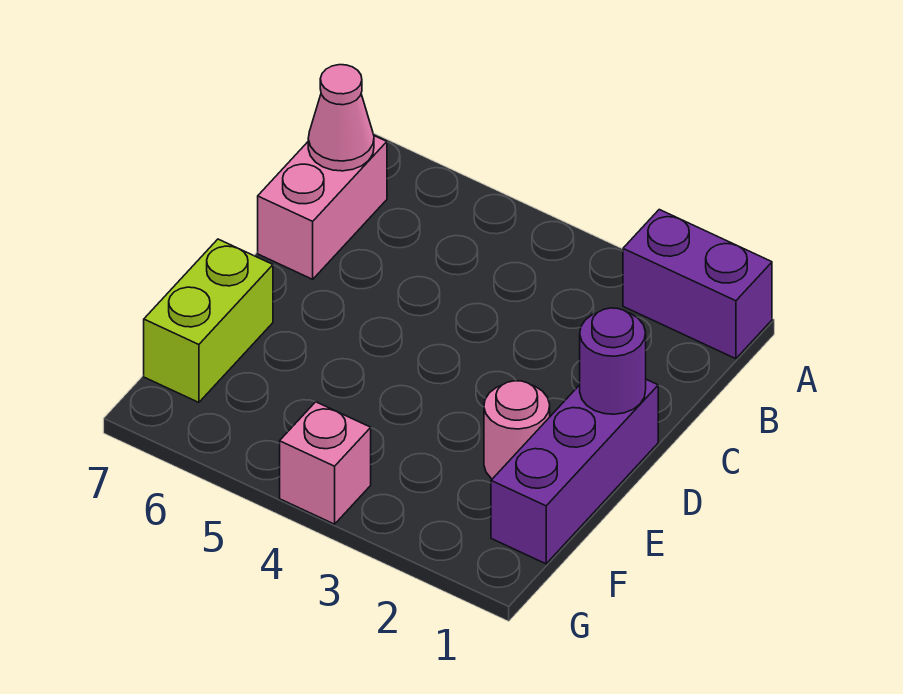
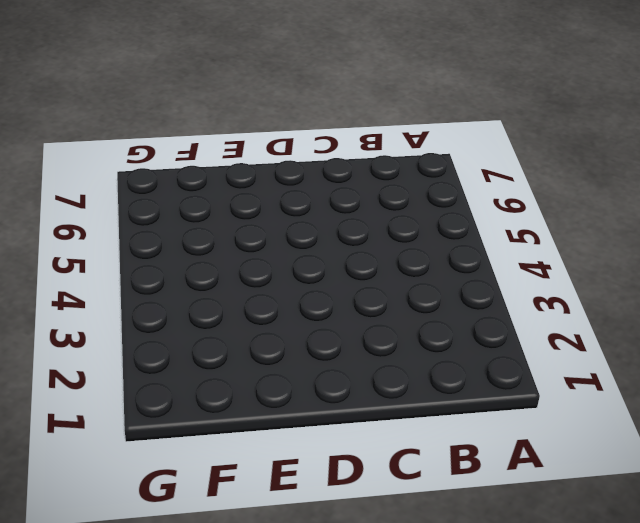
none -> purple 1x2 brick [623,210,772,359]
none -> pink 1x2 brick [258,136,387,279]

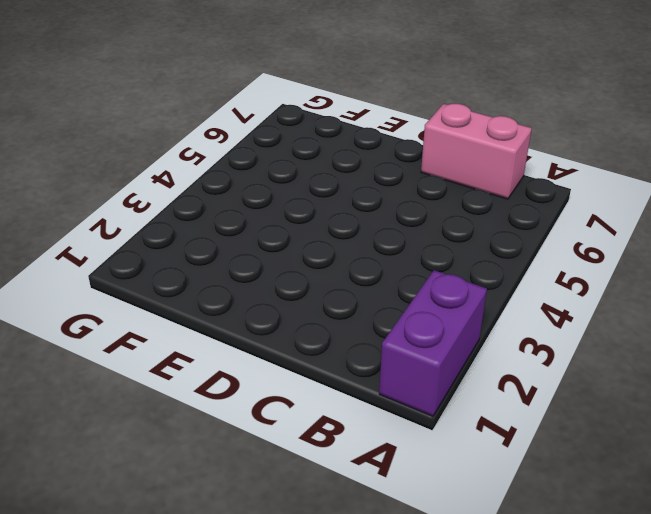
none -> purple 1x3 brick [491,379,658,564]
none -> pink 1x1 round brick [484,381,550,479]

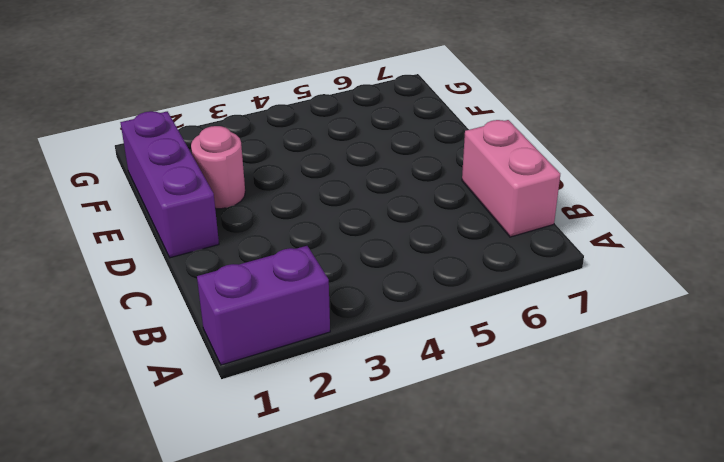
none -> lime 1x2 brick [144,239,273,402]
none -> pink 1x1 brick [280,402,371,524]

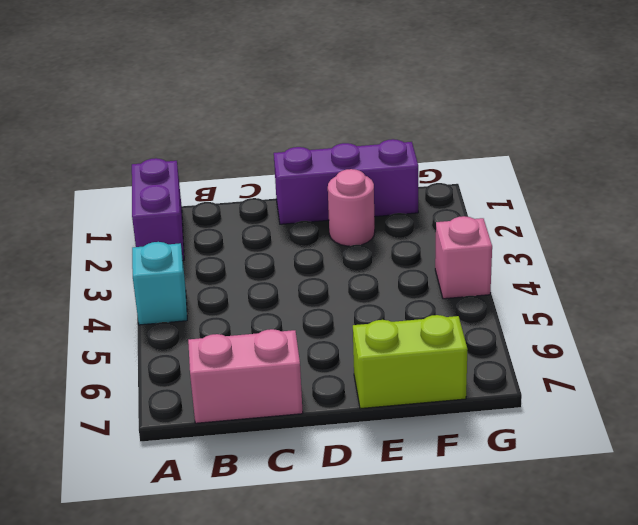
cyan 1x1 brick [132,242,187,325] -> none
none -> pink 1x1 cone [308,65,374,171]
none -> purple 1x1 round brick [580,308,646,414]

